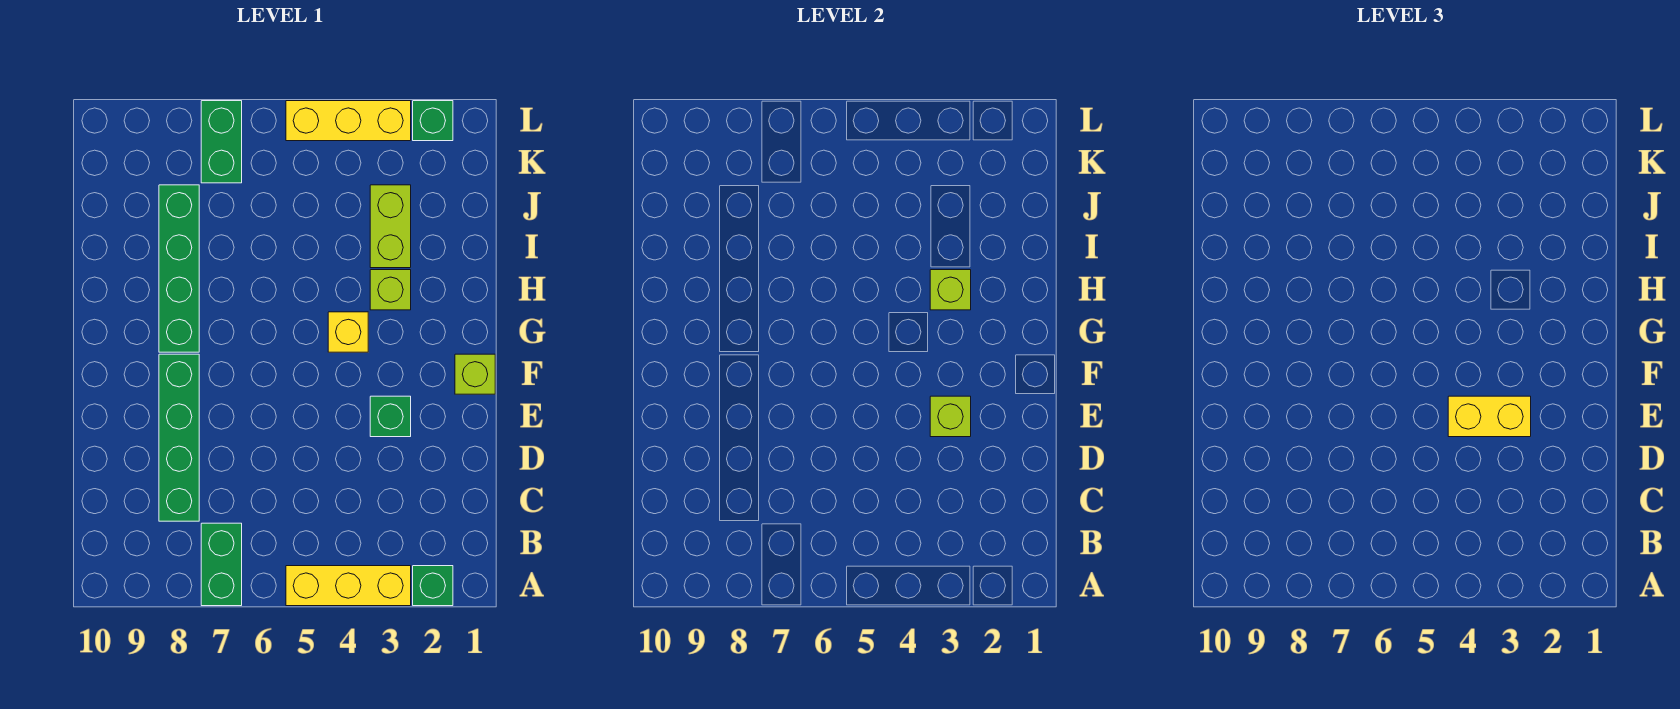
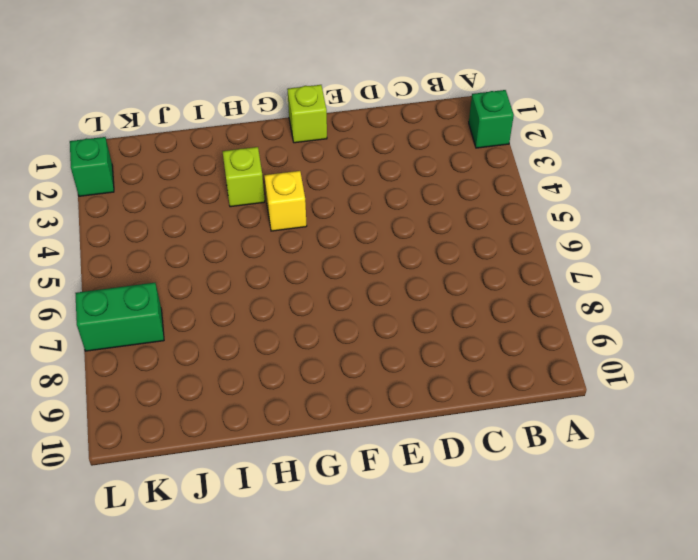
none -> yellow 1x3 brick [286,566,411,606]
none -> green 1x2 brick [201,523,242,606]
none -> green 1x4 brick [159,354,199,521]

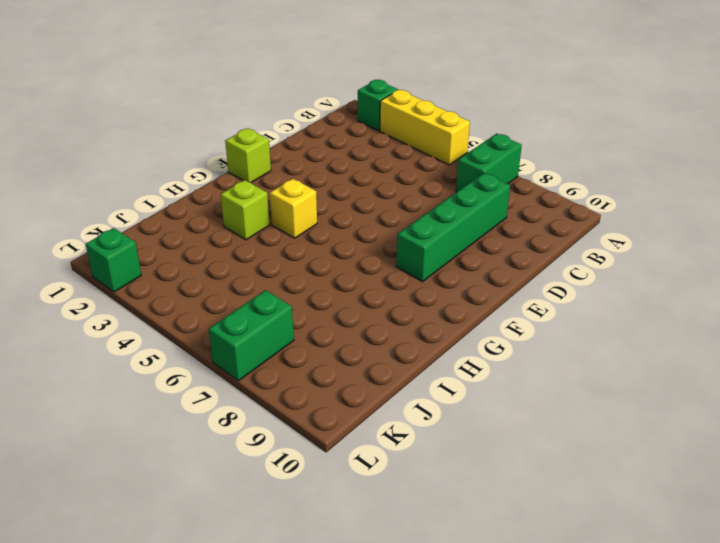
none -> green 1x1 brick [370,396,411,437]
none -> green 1x4 brick [159,185,199,352]
none -> lime 1x2 brick [370,185,411,268]

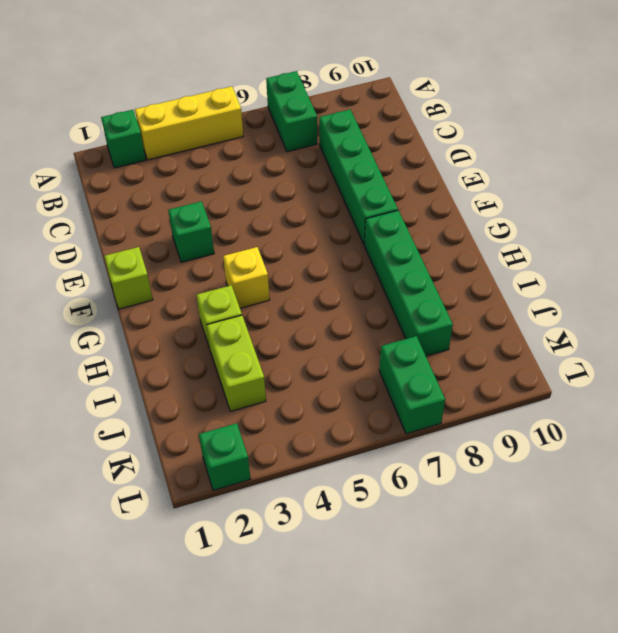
none -> yellow 1x3 brick [286,101,411,141]
none -> lime 1x1 brick [930,396,971,437]
none -> lime 1x1 brick [930,270,971,310]

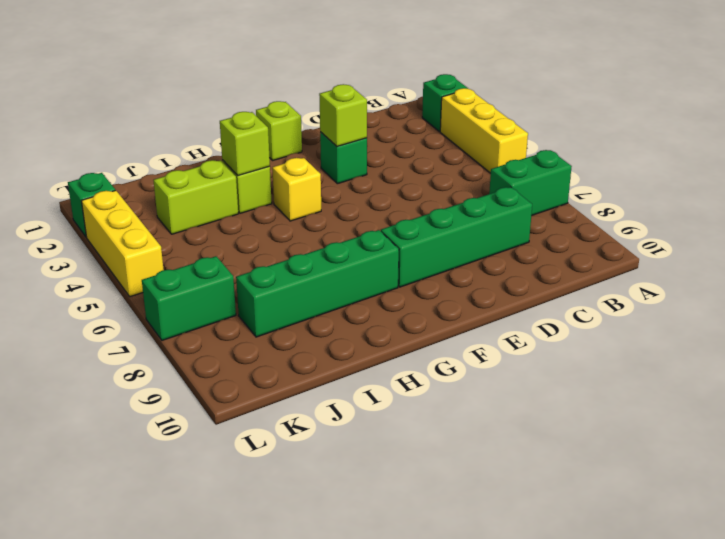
none -> yellow 1x2 brick [1448,396,1531,437]

